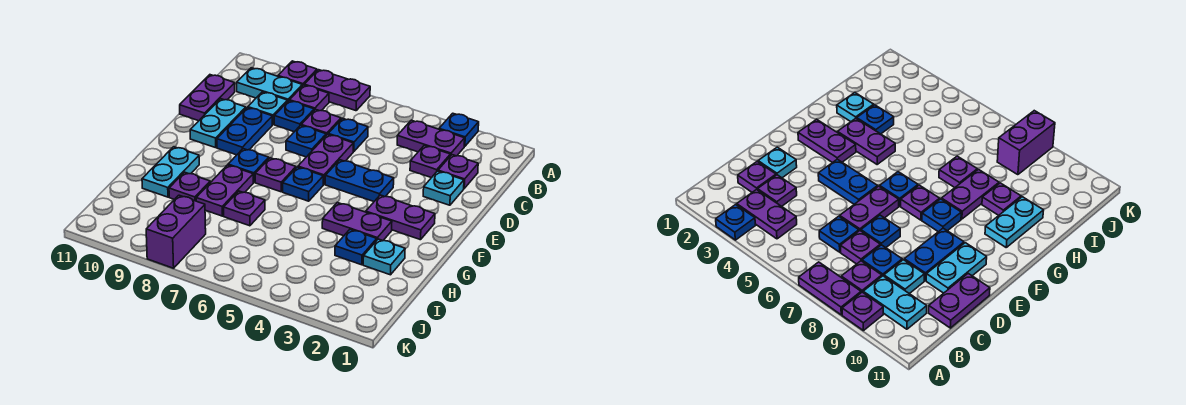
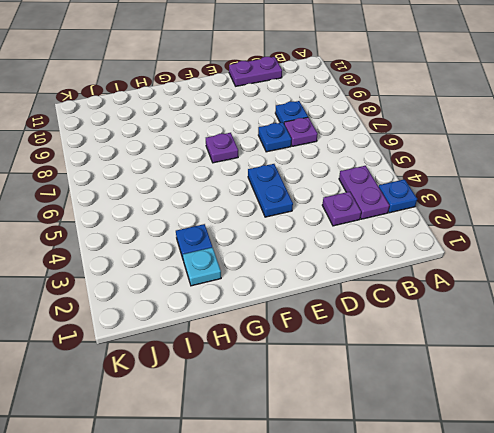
none -> purple 1x2 plate [304,70,370,111]
none -> purple 1x1 plate [278,61,317,86]
none -> purple 1x1 plate [290,85,329,111]
none -> cyan 1x2 plate [237,68,302,101]

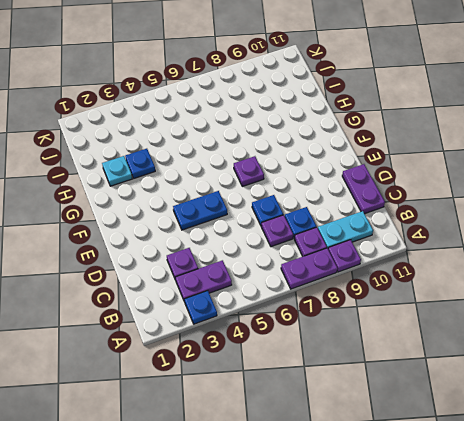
none -> purple 1x1 plate [438,155,478,188]
none -> blue 1x1 plate [328,118,368,152]
none -> cyan 1x1 plate [248,92,288,124]
none -> cyan 1x1 plate [423,171,464,205]

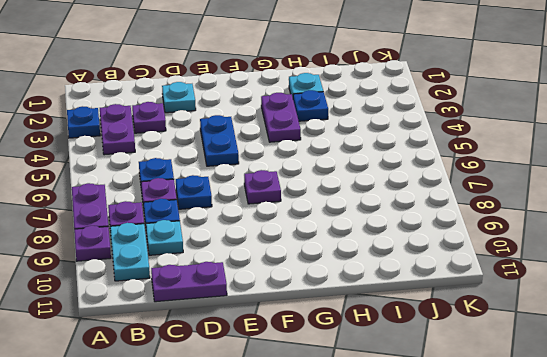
none -> purple 1x1 plate [438,155,478,188]
none -> purple 1x2 plate [298,134,353,184]
none -> blue 1x2 plate [217,108,272,155]
none -> cyan 1x2 plate [190,99,246,148]

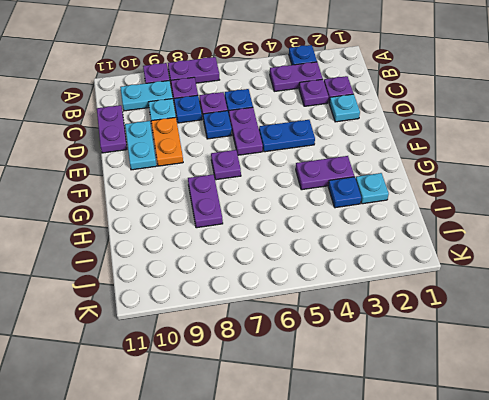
orange 1x2 plate [151,117,183,166] -> blue 1x2 plate [217,108,272,155]
none -> purple 1x2 plate [366,195,435,240]
none -> blue 1x1 plate [283,167,323,201]
none -> blue 1x1 plate [228,149,269,182]
none -> cyan 1x2 plate [142,147,199,197]

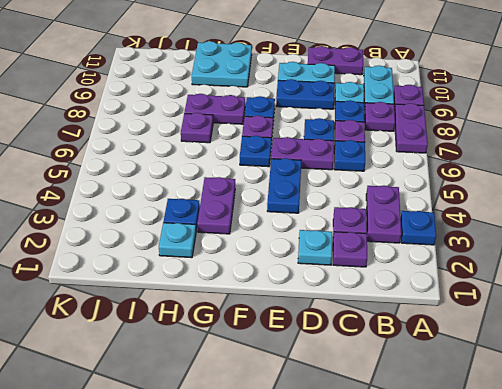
cyan 2x2 plate [192,41,252,87] -> cyan 1x2 plate [142,147,199,197]
none -> purple 1x2 plate [366,195,435,240]
none -> purple 1x1 plate [169,172,210,201]
none -> purple 1x2 brick [146,195,206,268]

